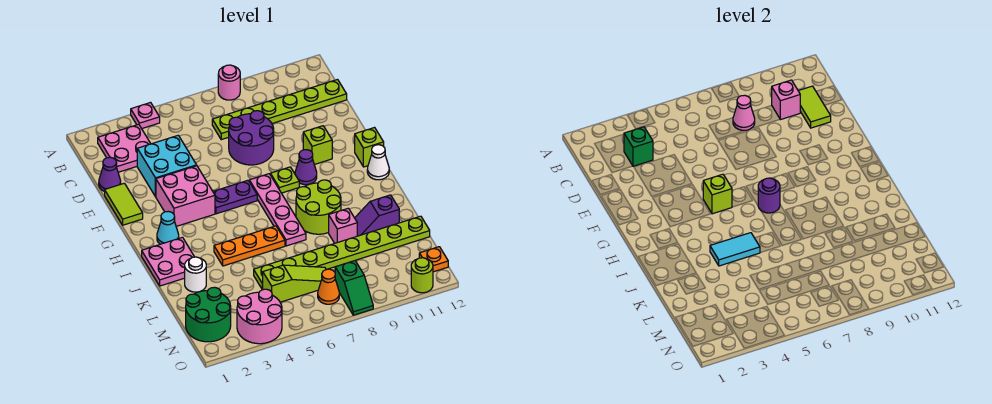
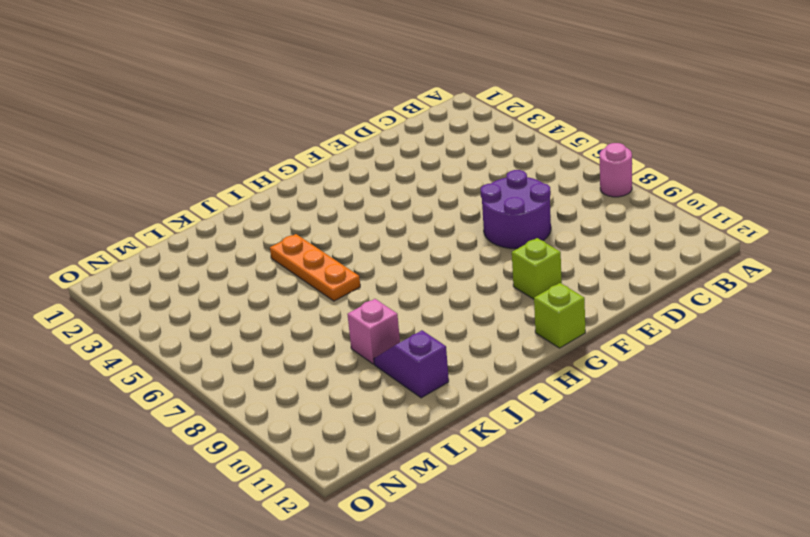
none -> pink 1x1 plate [131,103,160,129]
none -> pink 2x2 plate [98,124,151,172]
none -> lime 1x6 plate [212,80,347,140]
none -> purple 1x1 cone [99,157,121,192]

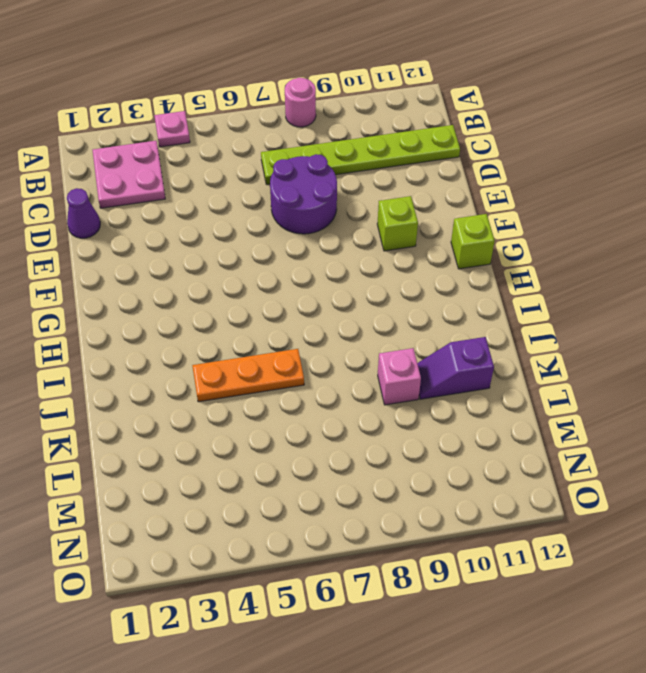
none -> cyan 2x2 brick [137,135,197,197]
none -> lime 1x2 tile [105,183,143,225]
none -> pink 2x2 brick [156,166,215,226]
none -> purple 1x2 plate [213,180,257,214]

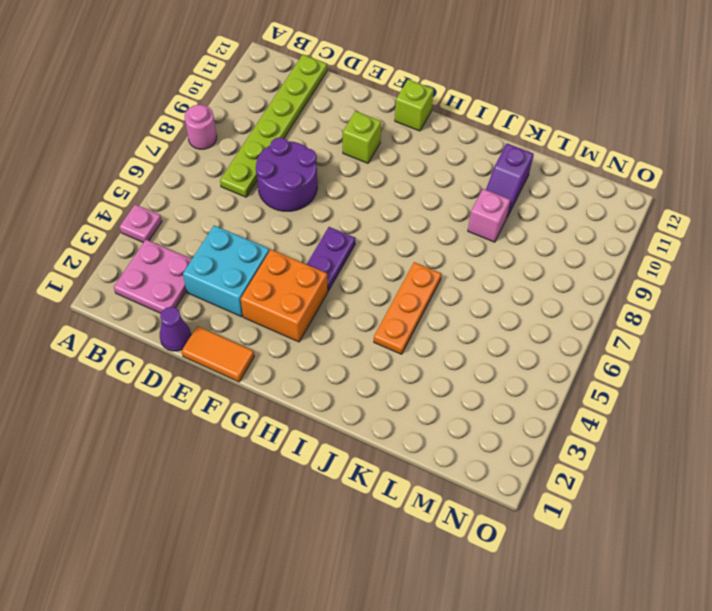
orange 1x2 tile [182,326,254,382] -> lime 1x2 tile [105,183,143,225]
orange 2x2 brick [241,250,328,342] -> pink 2x2 brick [156,166,215,226]
none -> pink 1x4 plate [249,174,306,246]
none -> lime 1x1 plate [270,167,299,193]
none -> purple 1x1 cone [295,150,317,185]
none -> cyan 1x1 cone [157,211,179,244]

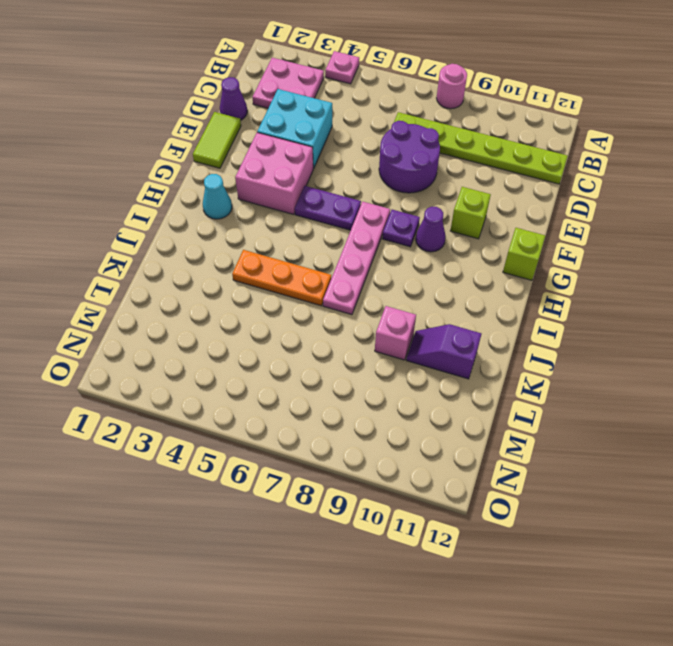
purple 1x1 plate [382,210,420,247] -> lime 1x1 plate [270,167,299,193]
none -> white 1x1 cone [367,145,389,180]
none -> pink 2x2 plate [142,237,194,286]
none -> lime 2x2 round brick [296,180,341,234]
none -> white 1x1 round brick [185,257,206,292]

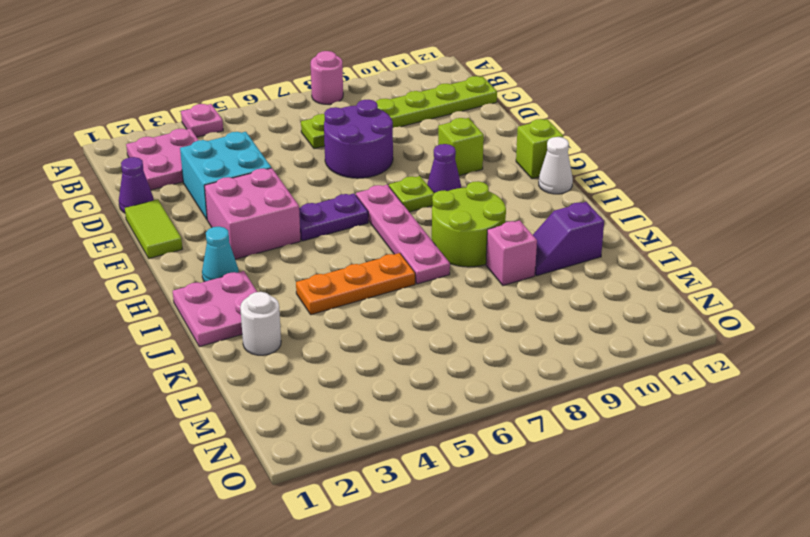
none -> lime 1x8 plate [254,216,430,290]
none -> green 2x2 round brick [186,287,231,342]
none -> lime 1x3 slope [263,265,326,302]
none -> pink 2x2 round brick [237,289,282,344]

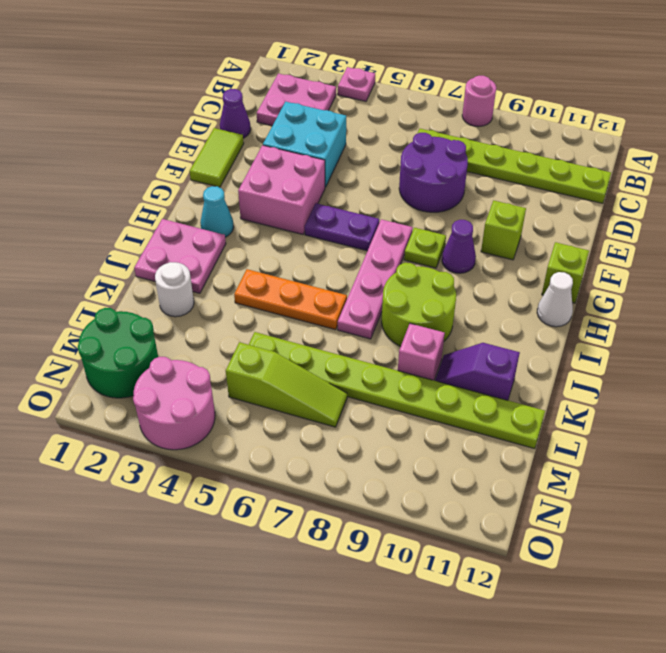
none -> orange 1x1 cone [318,269,339,304]
none -> green 1x2 slope [335,261,373,315]
none -> orange 1x1 plate [419,247,448,272]
none -> lime 1x1 round brick [411,258,433,293]

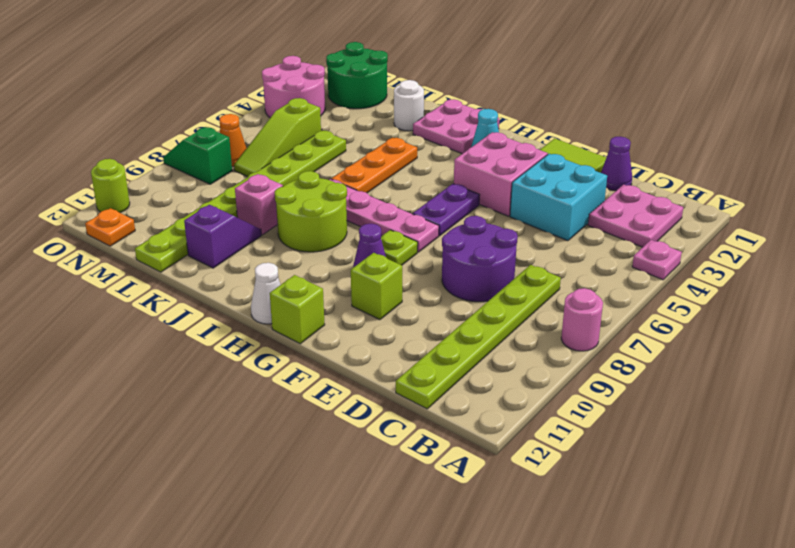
none -> green 1x1 brick [624,127,653,166]
none -> pink 1x1 cone [733,95,755,130]
none -> pink 1x1 brick [772,80,800,120]
none -> lime 1x2 tile [799,86,831,128]

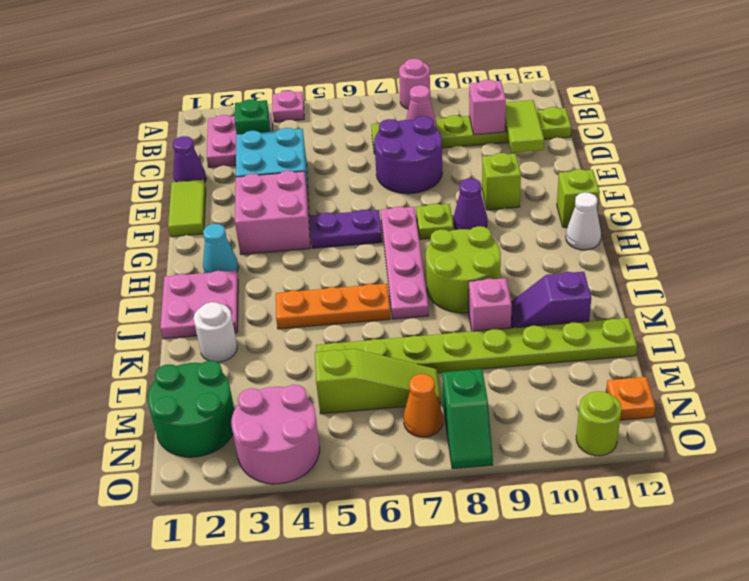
none -> lime 1x1 brick [703,174,732,214]
none -> purple 1x1 round brick [758,178,780,213]
none -> cyan 1x2 tile [710,233,760,266]

